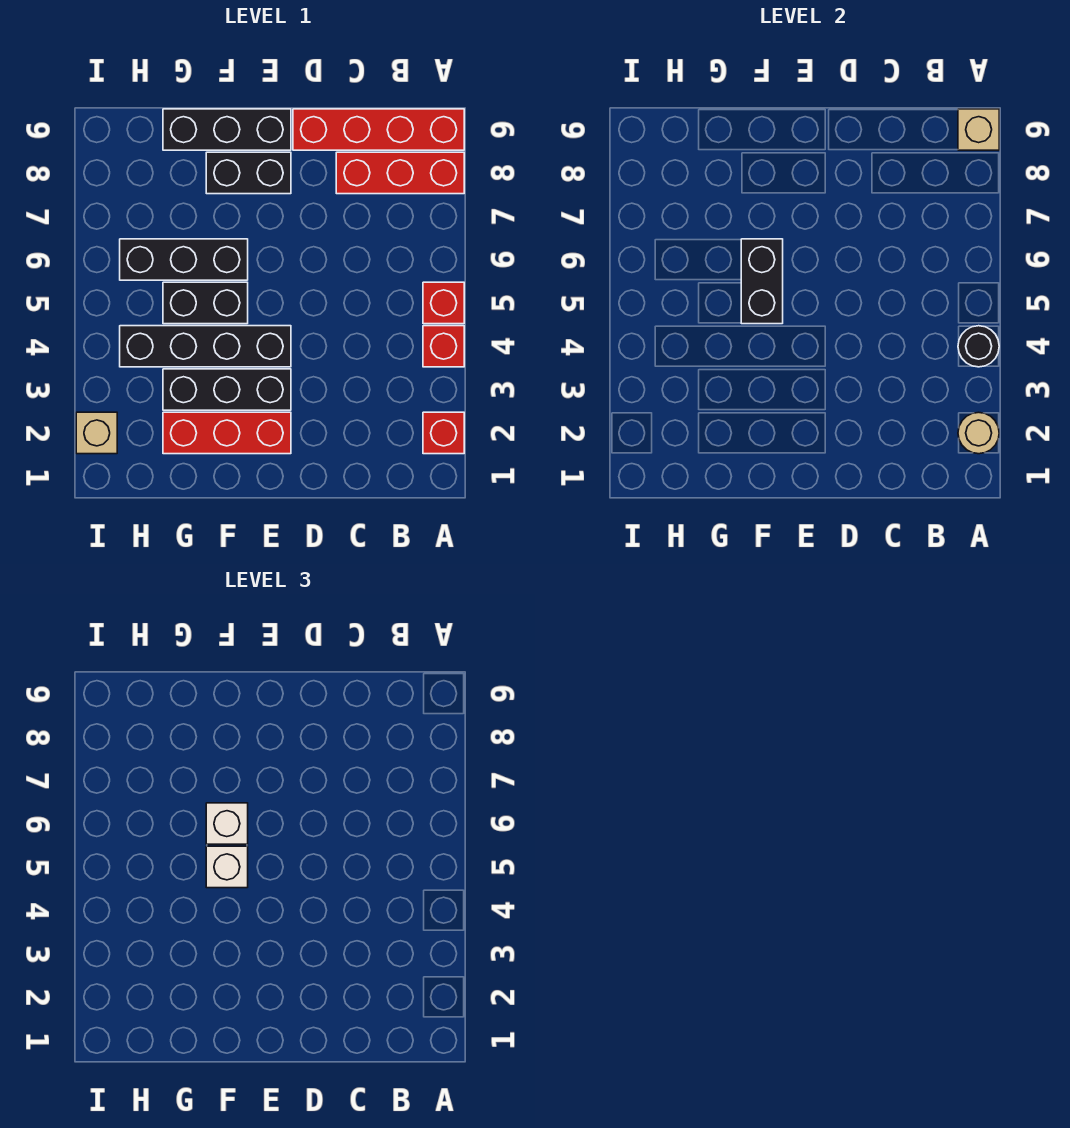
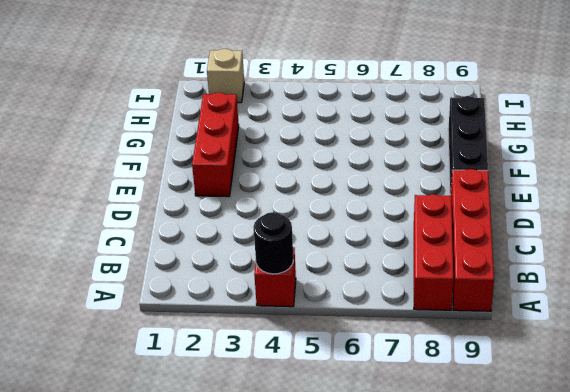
none -> red 1x1 brick [423,412,464,454]
none -> red 1x1 brick [423,282,464,324]
none -> black 1x3 brick [163,369,291,410]

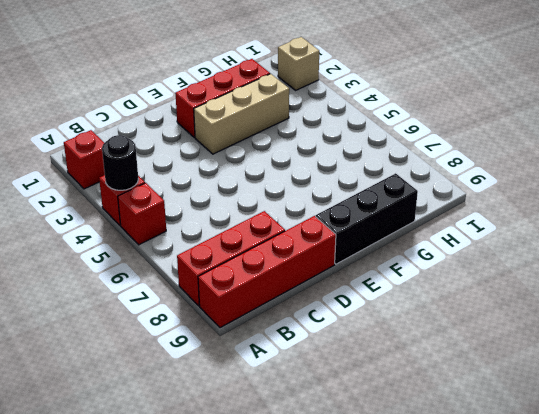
tan 1x3 brick [194,74,289,154] -> black 1x3 brick [163,369,291,410]
none -> black 1x4 brick [120,326,291,367]
none -> black 1x2 brick [206,152,291,194]
none -> black 1x2 brick [163,282,248,324]

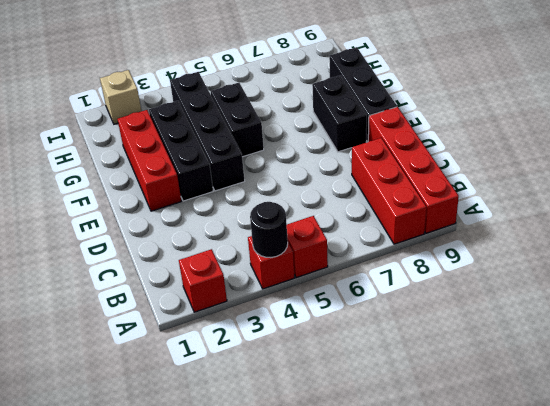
none -> black 1x3 brick [120,239,248,280]
none -> tan 1x1 round brick [958,412,999,454]
none -> tan 1x1 brick [958,109,999,150]

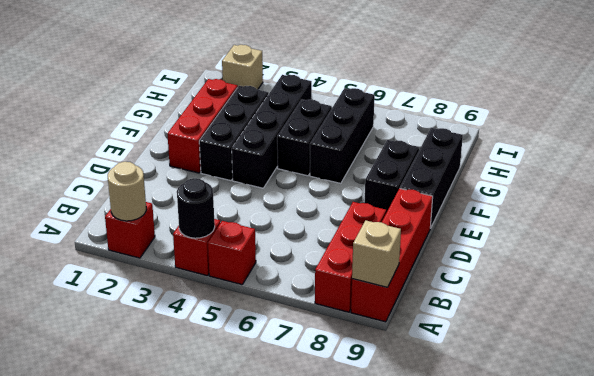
none -> black 1x2 brick [741,239,783,324]
none -> white 1x1 brick [206,846,248,888]
none -> white 1x1 brick [206,803,248,844]

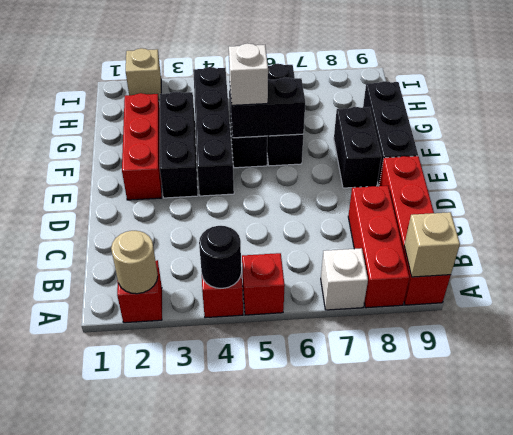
white 1x1 brick [321,248,368,310] -> white 1x1 brick moved to [206,803,248,844]

